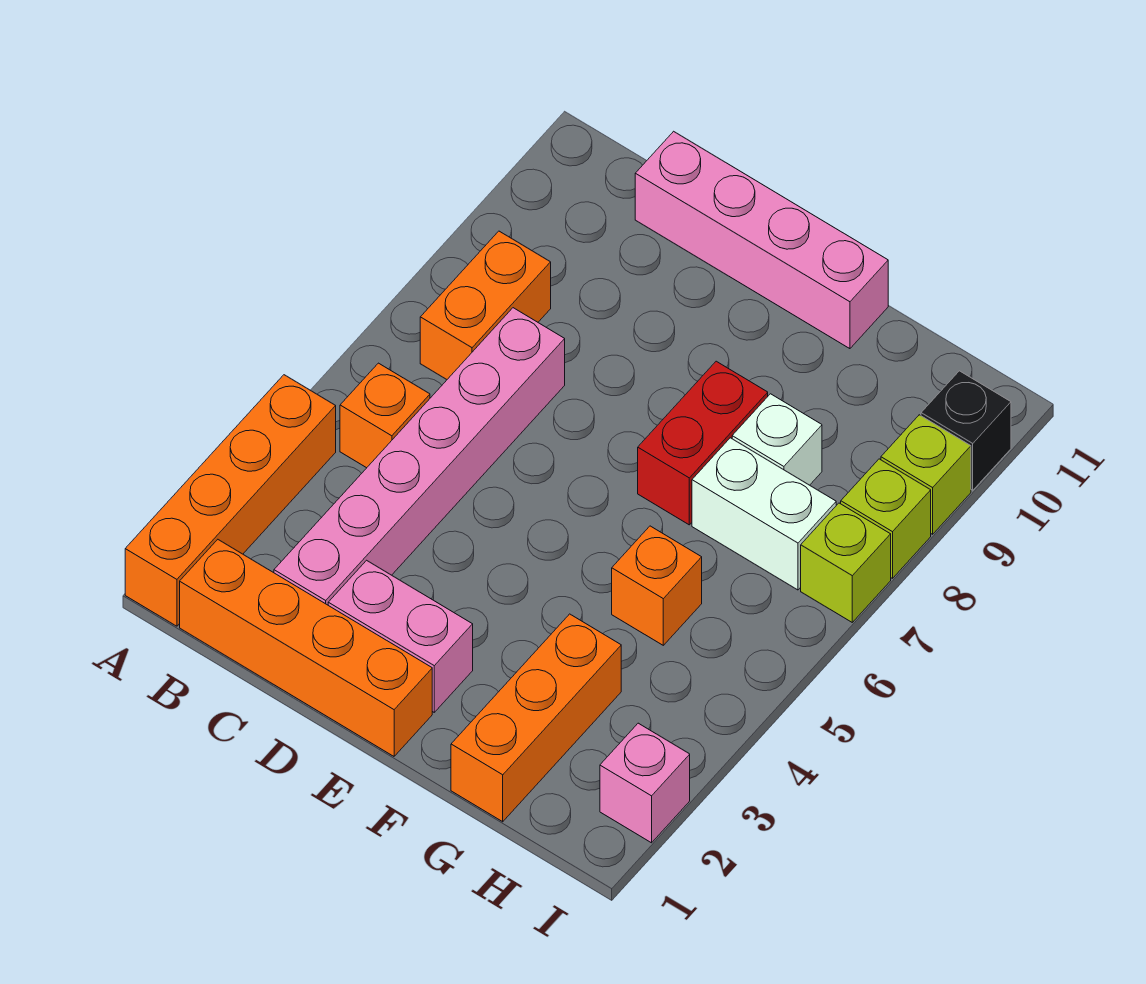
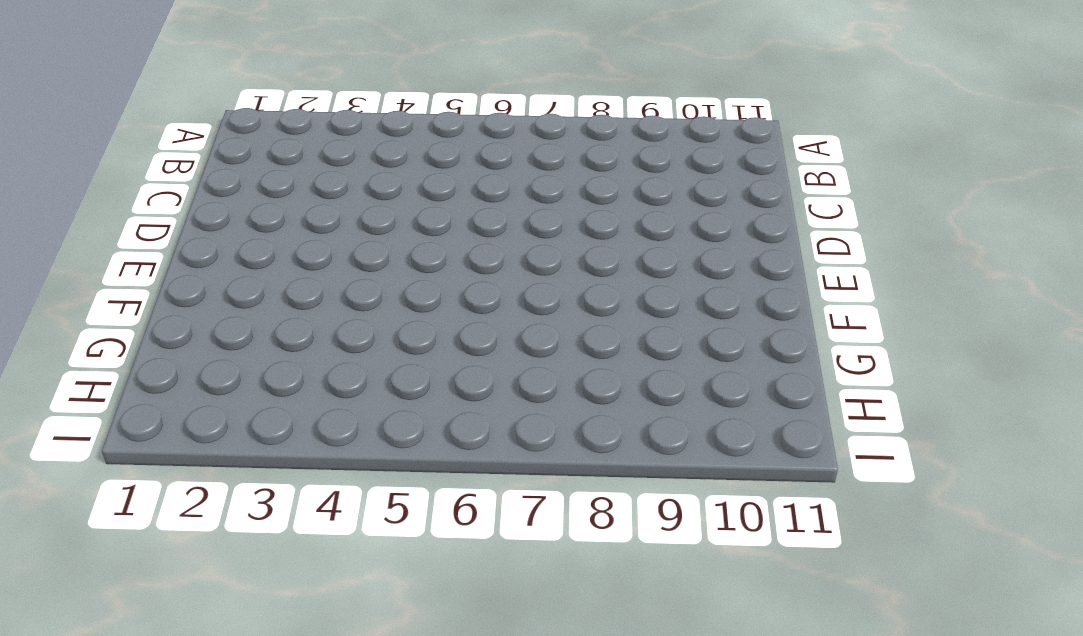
none -> orange 1x4 brick [125,375,336,626]
none -> orange 1x4 brick [180,540,432,756]
none -> orange 1x1 brick [340,363,430,468]

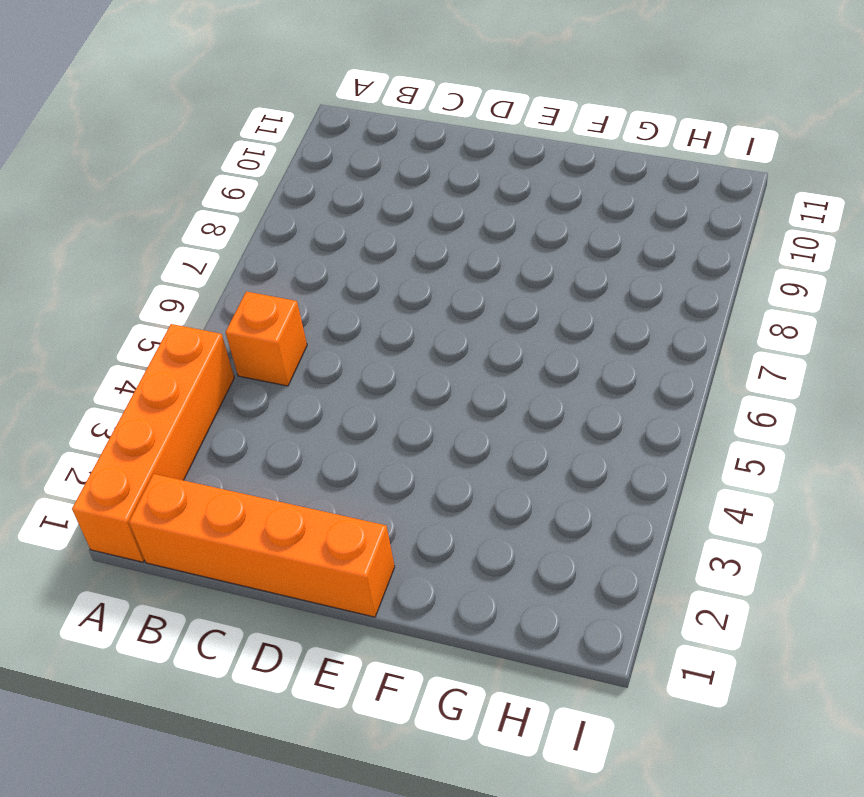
none -> orange 1x2 brick [420,231,551,379]
none -> pink 1x6 brick [274,308,565,605]
none -> pink 1x4 brick [635,131,888,349]

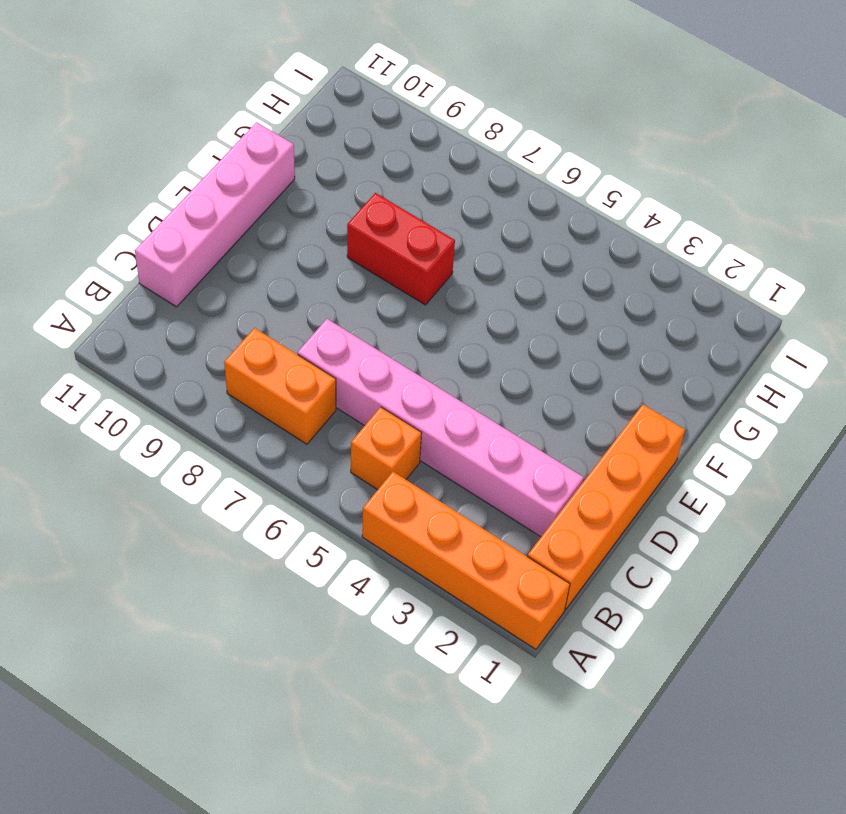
none -> pink 1x2 brick [328,560,473,712]
none -> orange 1x3 brick [451,614,621,822]
none -> orange 1x1 brick [612,526,702,645]

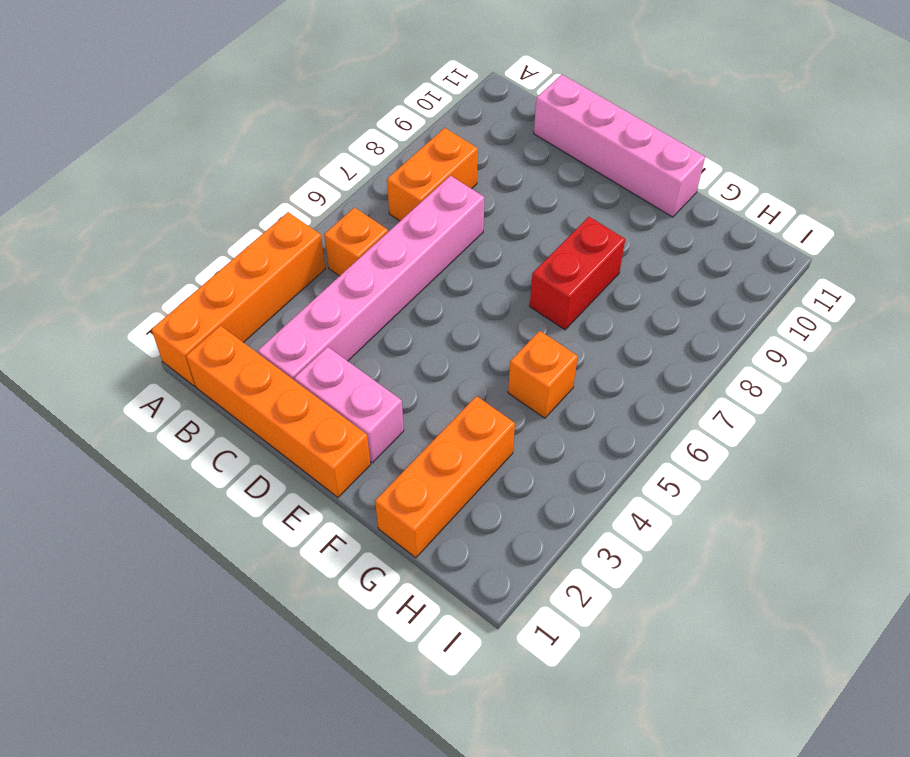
none -> white 1x2 brick [692,438,836,590]
none -> white 1x1 brick [732,394,822,485]
none -> pink 1x1 brick [600,723,690,843]

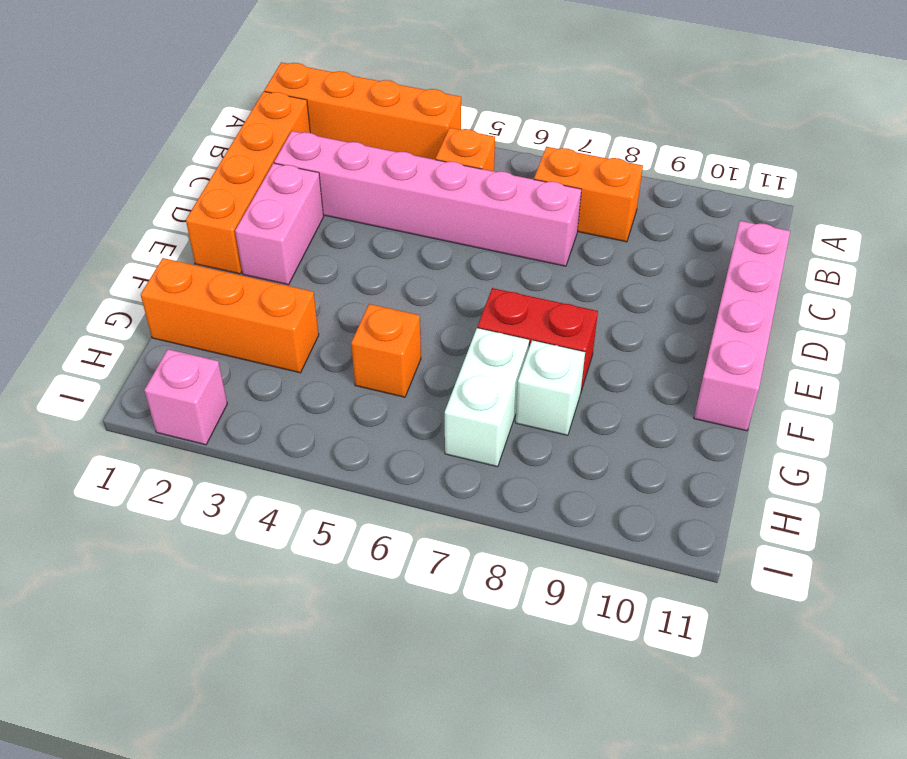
none -> lime 1x1 brick [801,503,891,622]
none -> lime 1x1 brick [841,459,931,578]
none -> lime 1x1 brick [881,415,971,534]

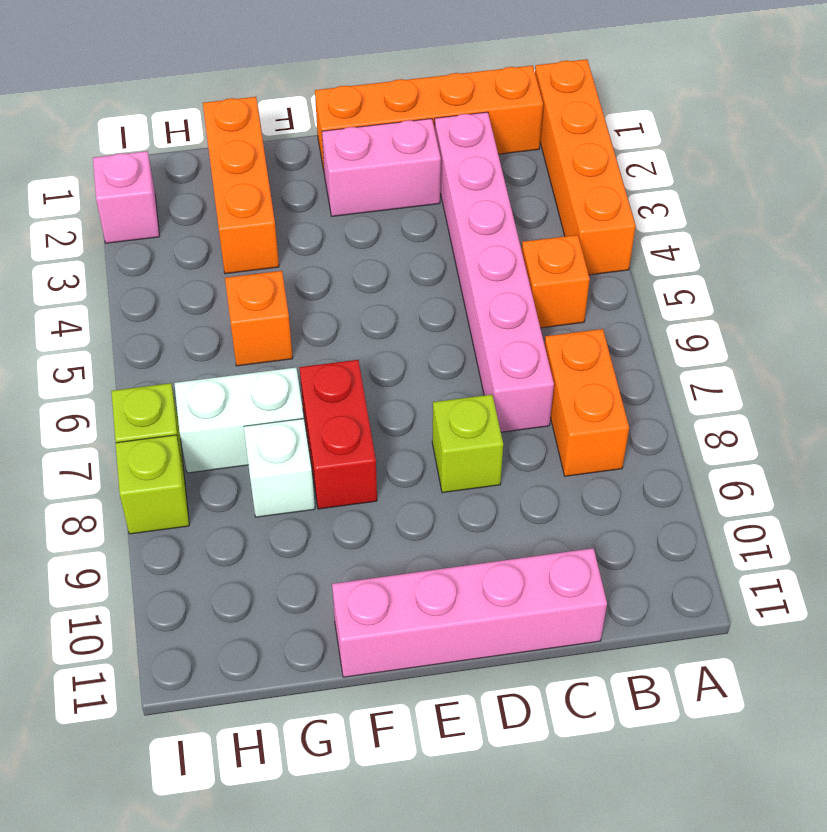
lime 1x1 brick [432,395,503,493] -> lime 1x1 brick moved to [881,415,971,534]
none -> black 1x1 brick [921,371,1011,490]

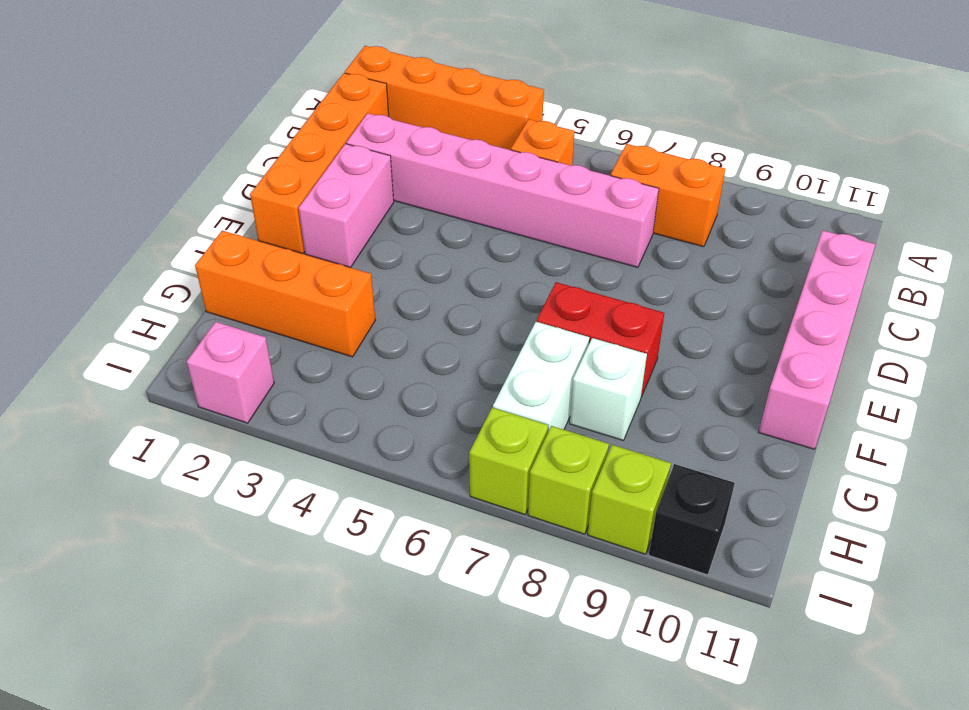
none -> orange 1x1 brick [612,526,702,645]

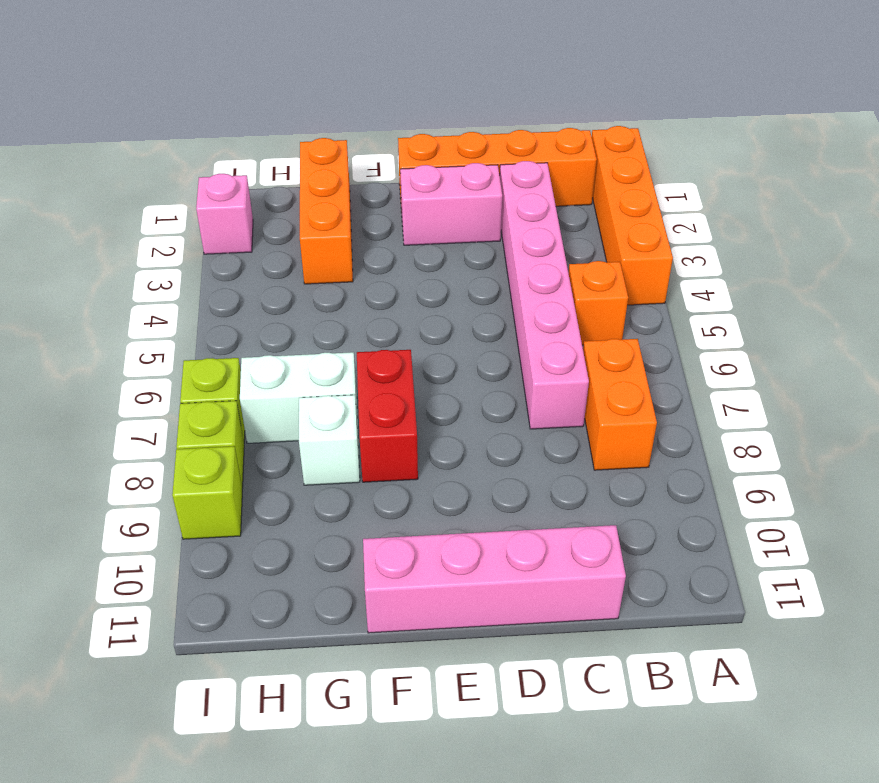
none -> orange 1x1 brick [612,526,702,645]
none -> black 1x1 brick [921,371,1011,490]

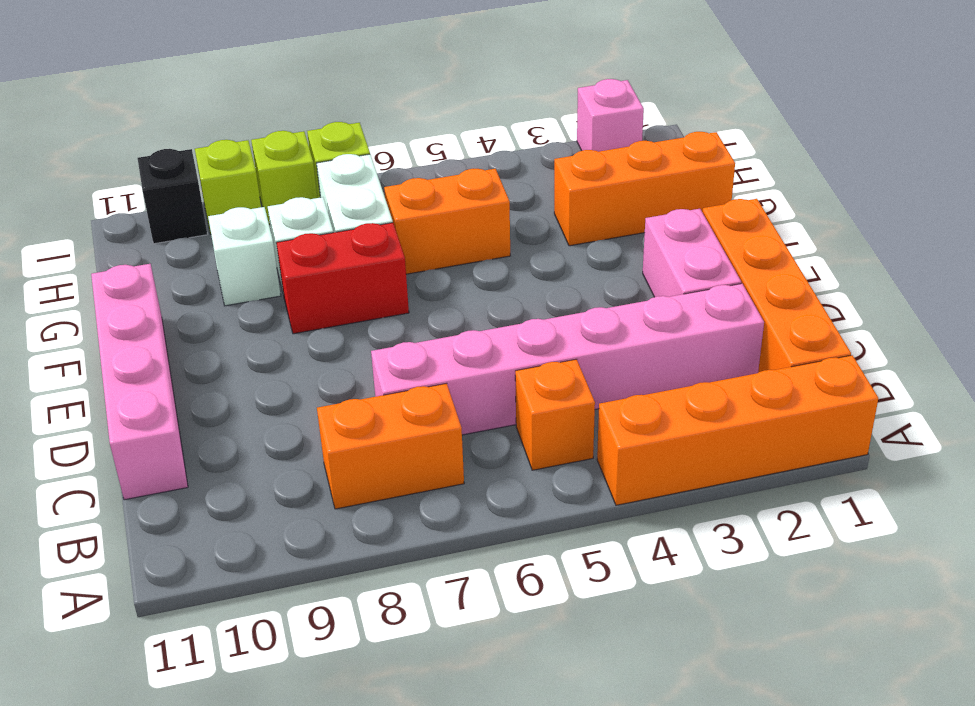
orange 1x2 brick [384,169,510,274] -> orange 1x1 brick [612,526,702,645]
white 1x1 brick [208,207,281,306] -> none

